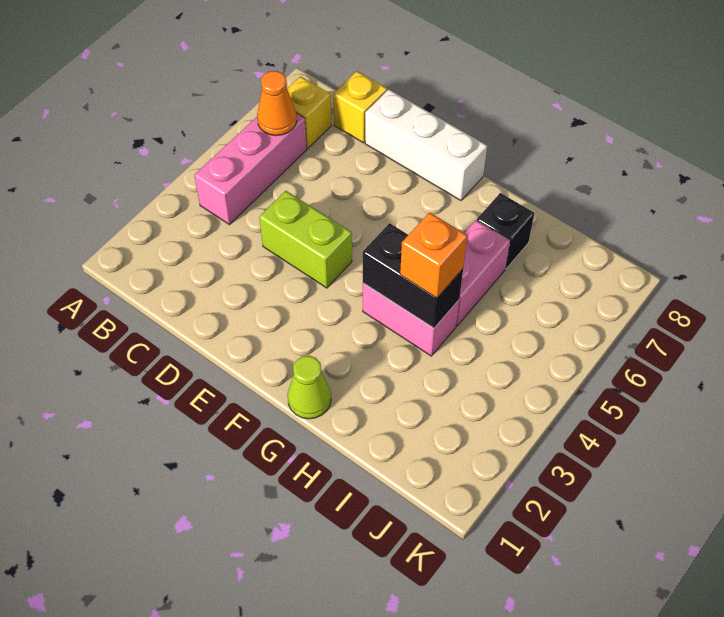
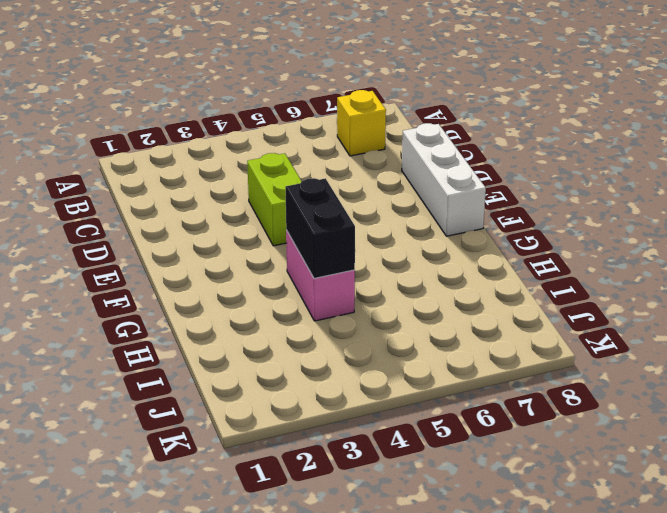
none -> pink 1x3 brick [194,113,307,225]
none -> yellow 1x1 brick [333,71,387,143]
none -> lime 1x1 cone [288,356,331,419]

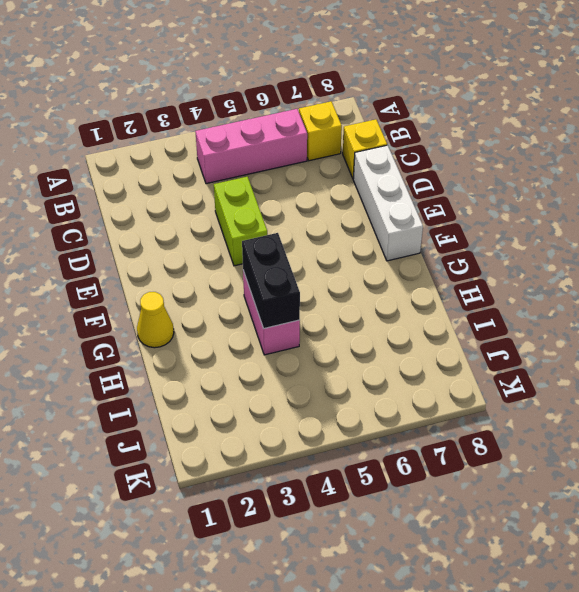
yellow 1x1 cone [137,292,174,348] -> lime 1x1 cone [288,356,331,419]
none -> pink 1x2 brick [456,220,510,326]
none -> black 1x1 brick [477,193,534,269]
none -> orange 1x1 cone [257,71,297,135]

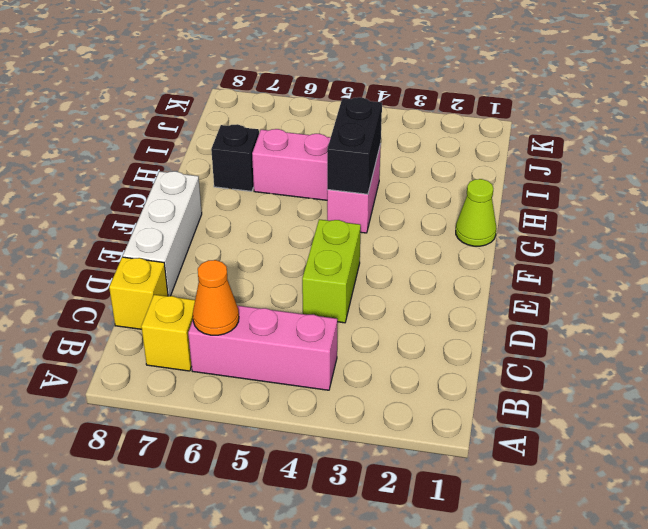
none -> orange 1x1 brick [400,212,467,298]

